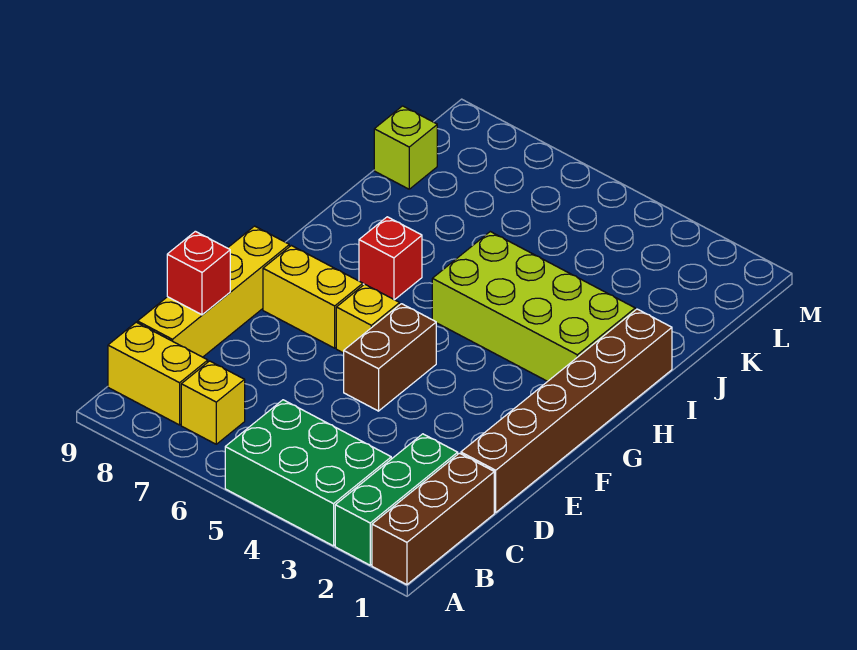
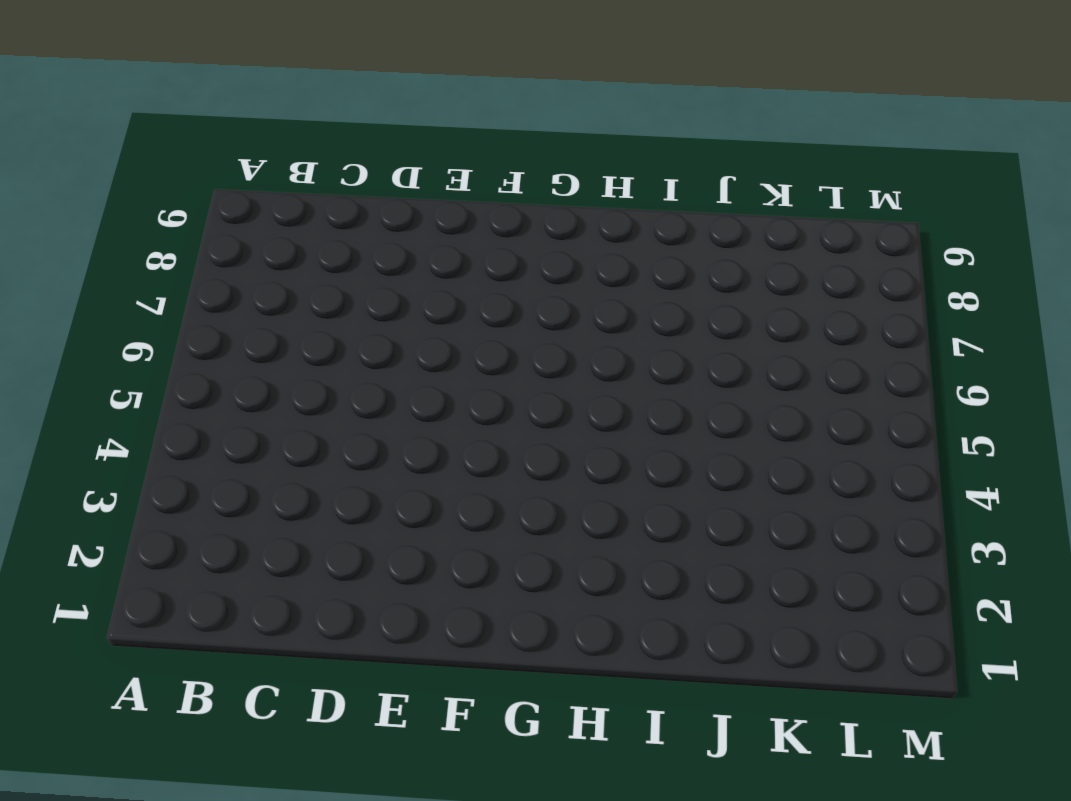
none -> brown 1x3 brick [372,453,494,585]
none -> green 1x3 brick [335,434,458,565]
none -> green 2x3 brick [225,400,391,546]

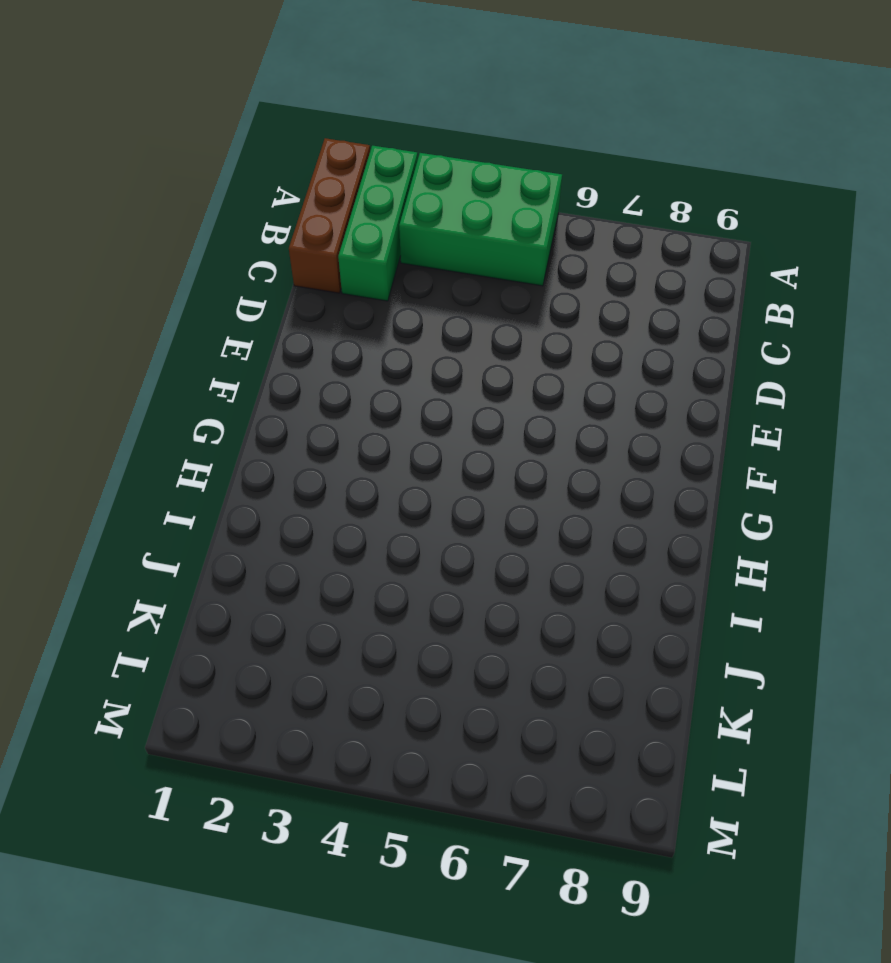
none -> yellow 1x1 brick [181,361,245,444]
none -> yellow 1x2 brick [108,322,208,425]
none -> yellow 1x4 brick [138,226,289,357]

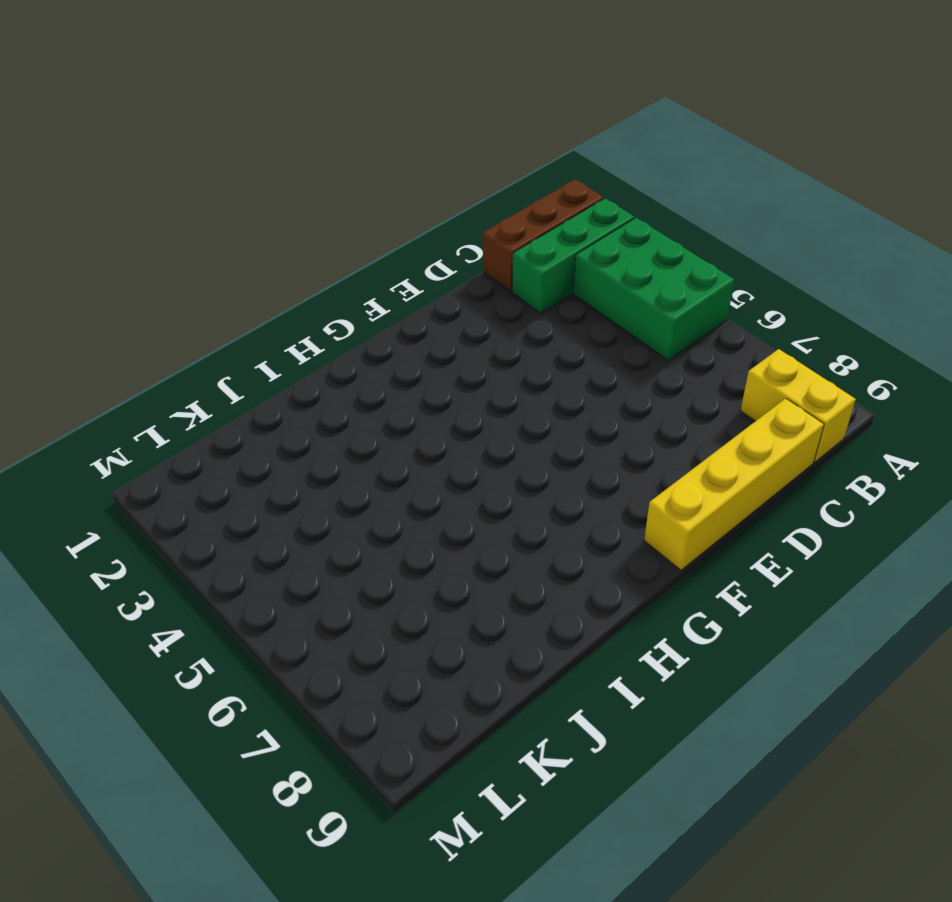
none -> yellow 1x1 brick [181,361,245,444]
none -> brown 1x6 brick [461,309,672,512]
none -> brown 1x2 brick [344,304,436,411]

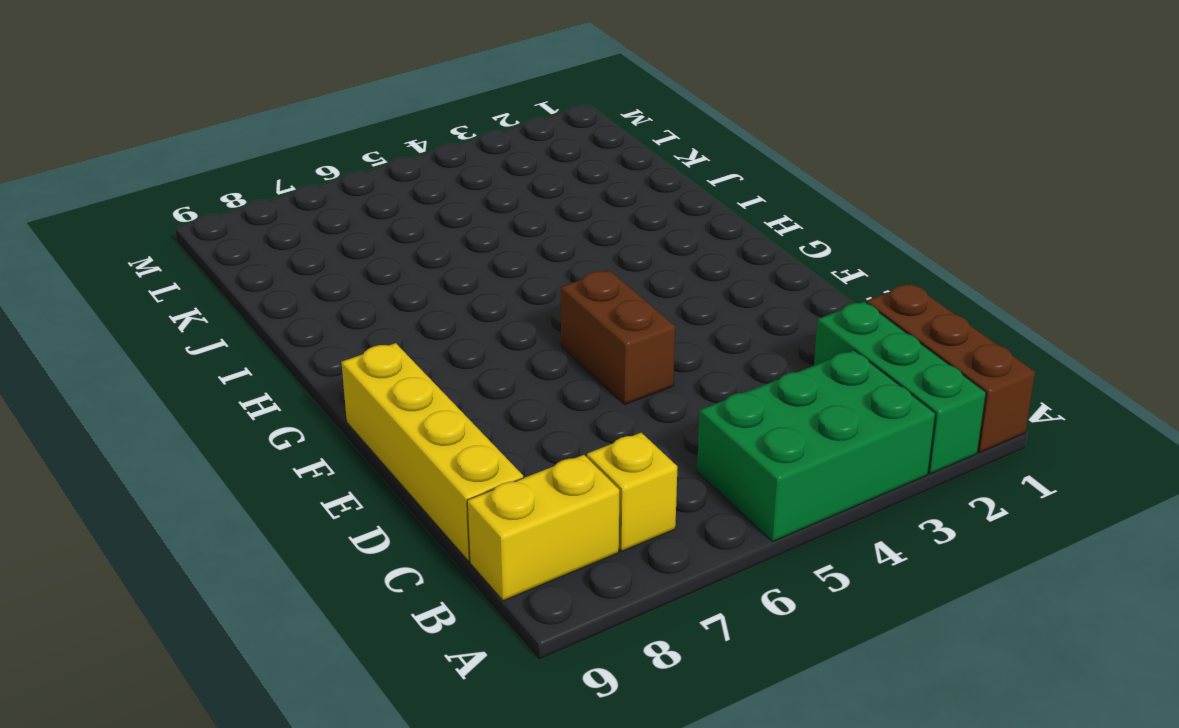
none -> brown 1x6 brick [461,309,672,512]
none -> yellow 1x1 brick [336,284,400,353]
none -> yellow 1x2 brick [263,246,363,348]

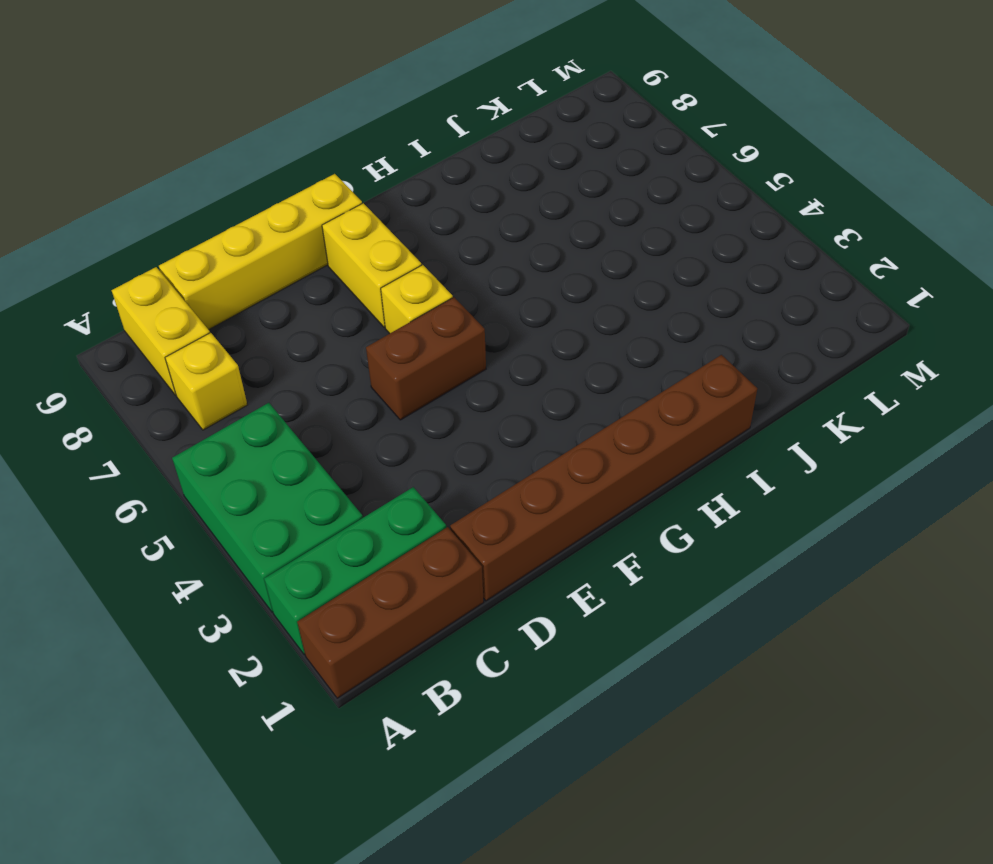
none -> lime 2x4 brick [432,232,635,381]
none -> red 1x1 brick [359,217,422,300]
none -> lime 1x1 brick [374,106,437,189]

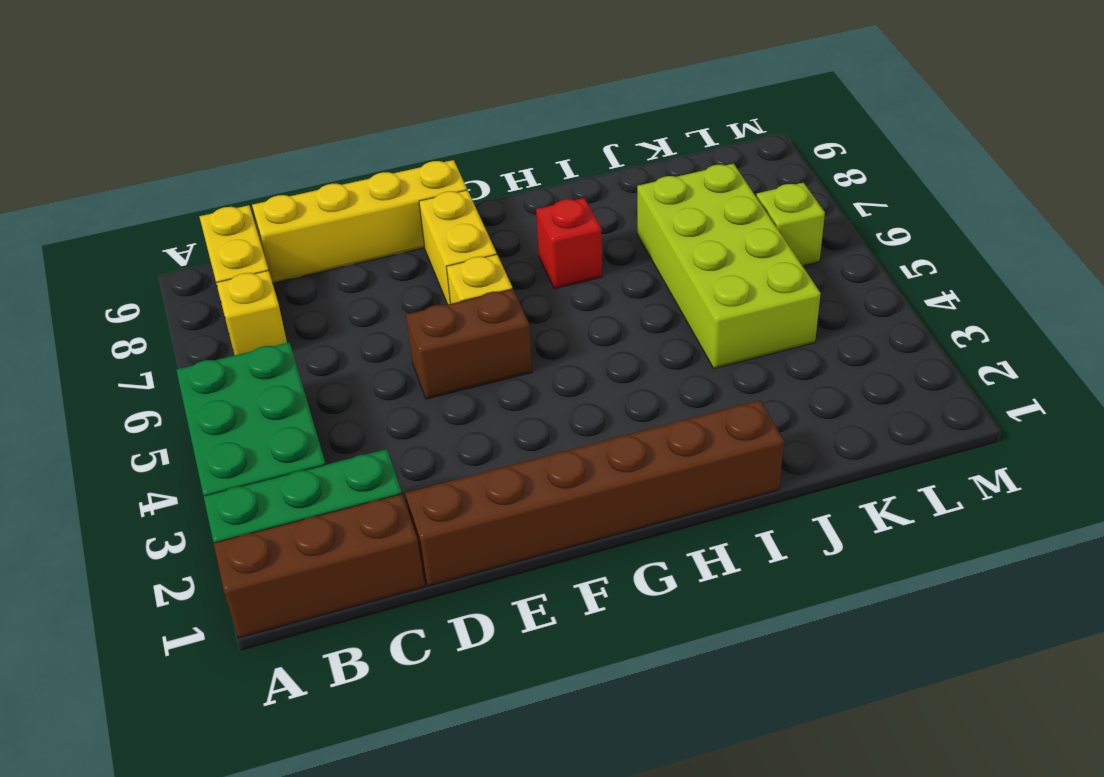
lime 2x4 brick [637,164,821,368] -> lime 2x4 brick moved to [432,232,635,381]
lime 1x1 brick [756,183,825,266] -> lime 1x1 brick moved to [374,106,437,189]
none -> red 1x1 brick [167,231,230,315]

